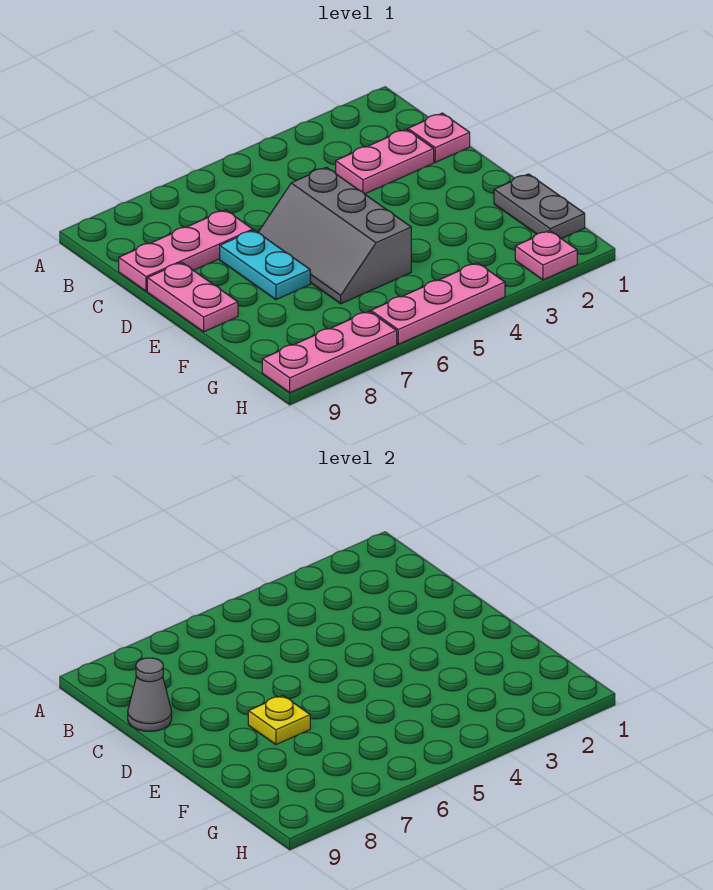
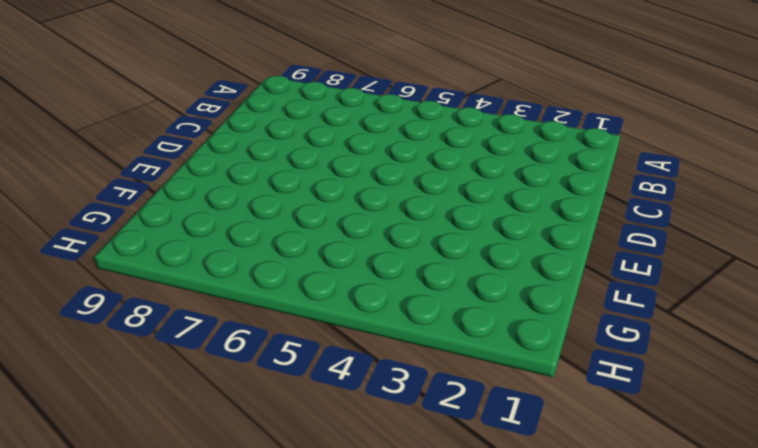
none -> pink 1x1 plate [408,113,470,162]
none -> pink 1x2 plate [336,129,434,194]
none -> pink 1x3 plate [119,210,253,291]

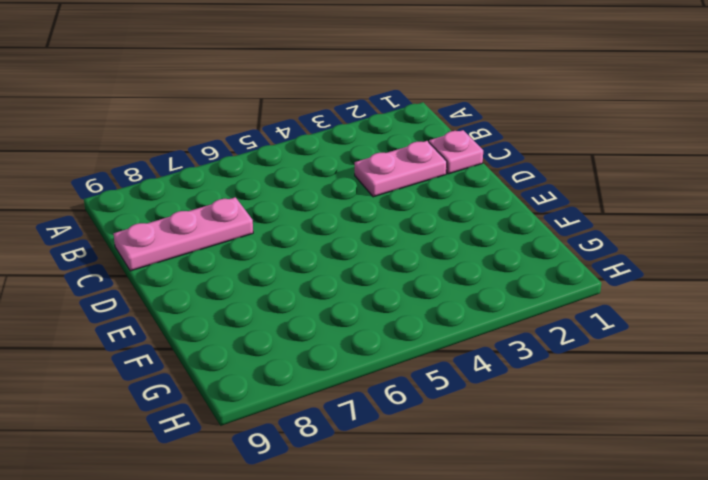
none -> grey 2x3 slope [258,167,411,304]
none -> cyan 1x2 plate [220,230,310,300]
none -> pink 1x2 plate [147,262,238,332]

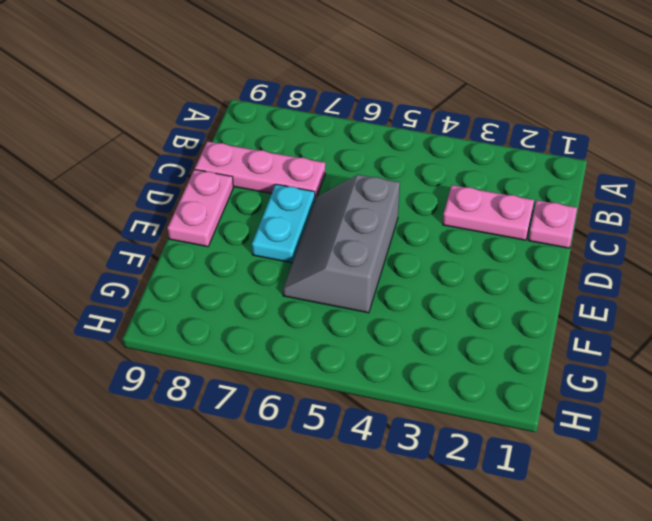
none -> grey 1x2 plate [494,174,585,239]
none -> pink 1x1 plate [515,231,577,280]
none -> pink 1x3 plate [371,263,505,344]

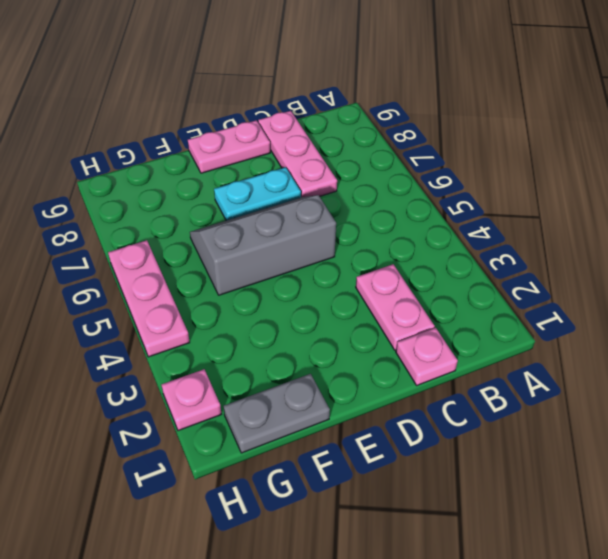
none -> pink 1x3 plate [262,311,397,393]
none -> grey 1x1 cone [128,658,172,731]
none -> yellow 1x1 plate [248,696,310,745]

